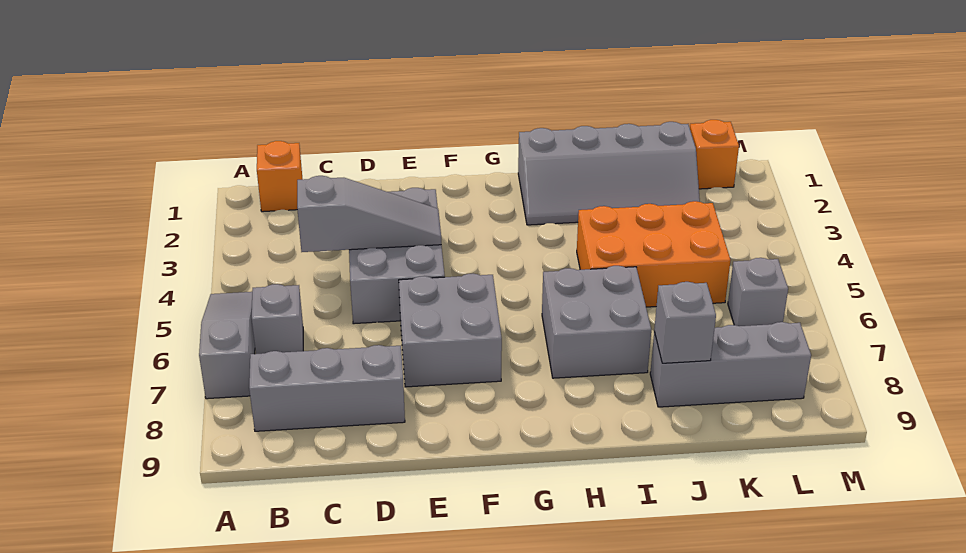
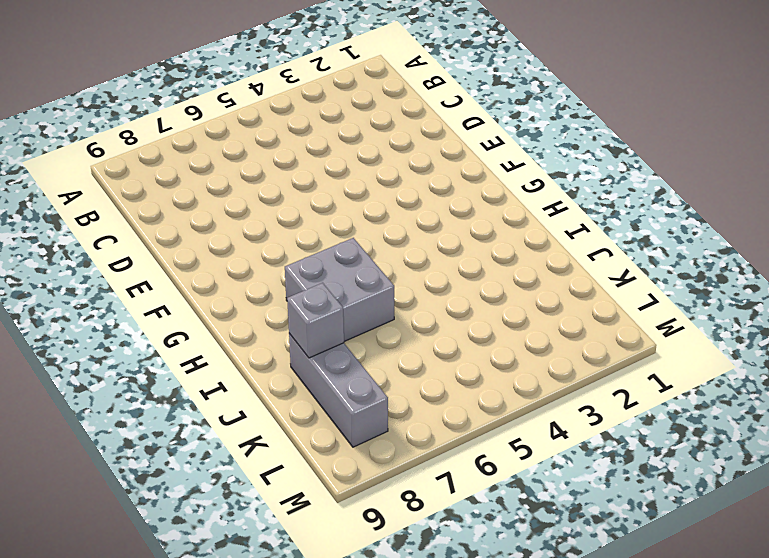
none -> grey 1x3 slope [199,292,255,399]
none -> orange 1x1 brick [257,141,303,212]
none -> grey 1x1 brick [252,284,303,354]

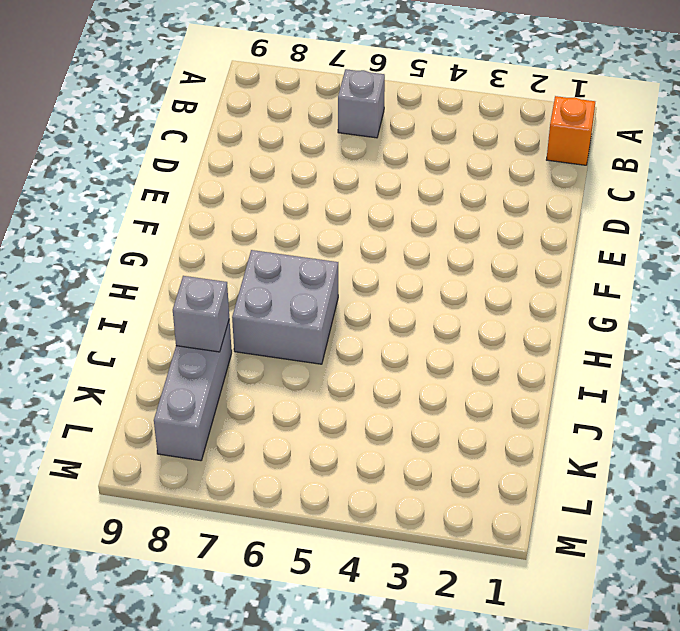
none -> grey 1x3 slope [199,292,255,399]
none -> grey 1x3 brick [249,345,405,431]
none -> grey 2x3 brick [349,188,445,324]

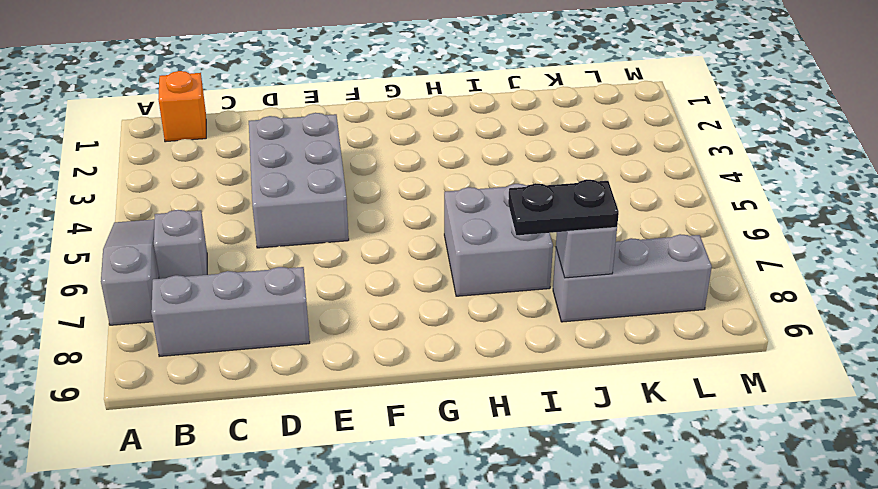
black 1x2 plate [508,180,619,235] -> none
none -> grey 2x2 brick [399,274,502,387]
none -> grey 2x4 slope [518,122,700,225]
none -> orange 2x3 brick [577,201,731,307]

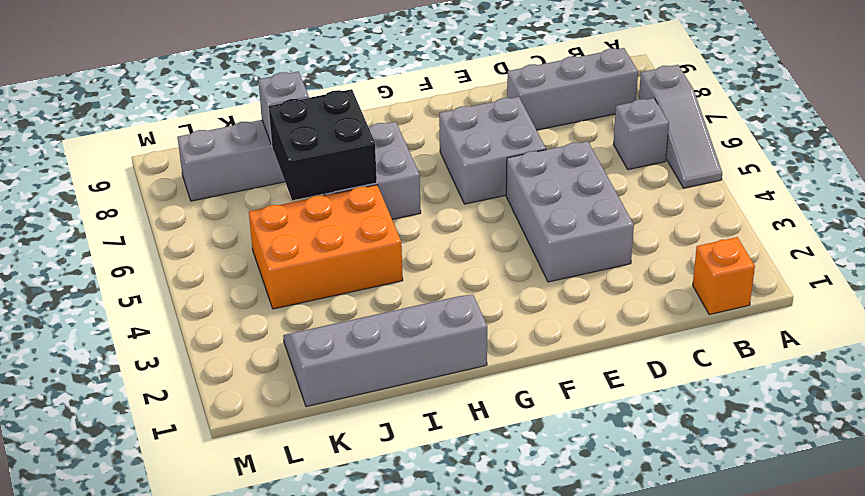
black 2x2 brick [268,89,377,200] -> none
none -> orange 1x1 brick [690,120,739,189]
none -> grey 1x1 brick [728,258,788,326]
none -> grey 1x3 slope [297,176,441,252]

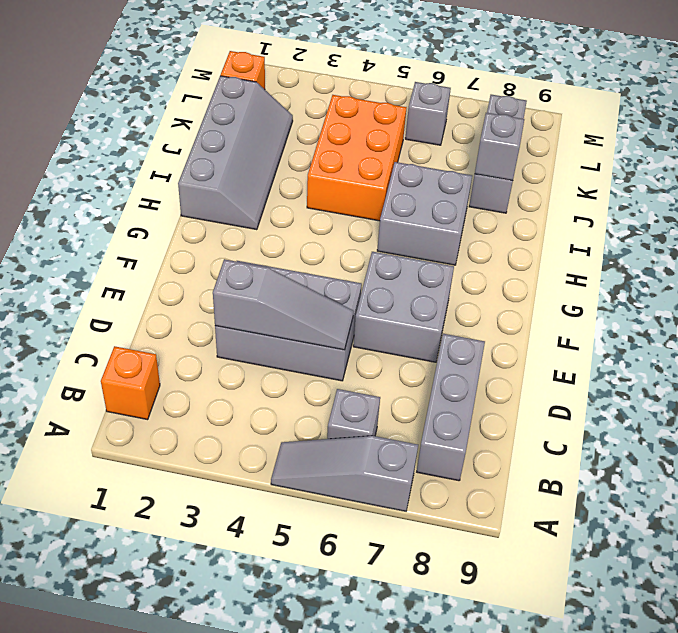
grey 1x3 slope [213,259,353,350] -> grey 1x3 slope turned to [297,176,441,252]

